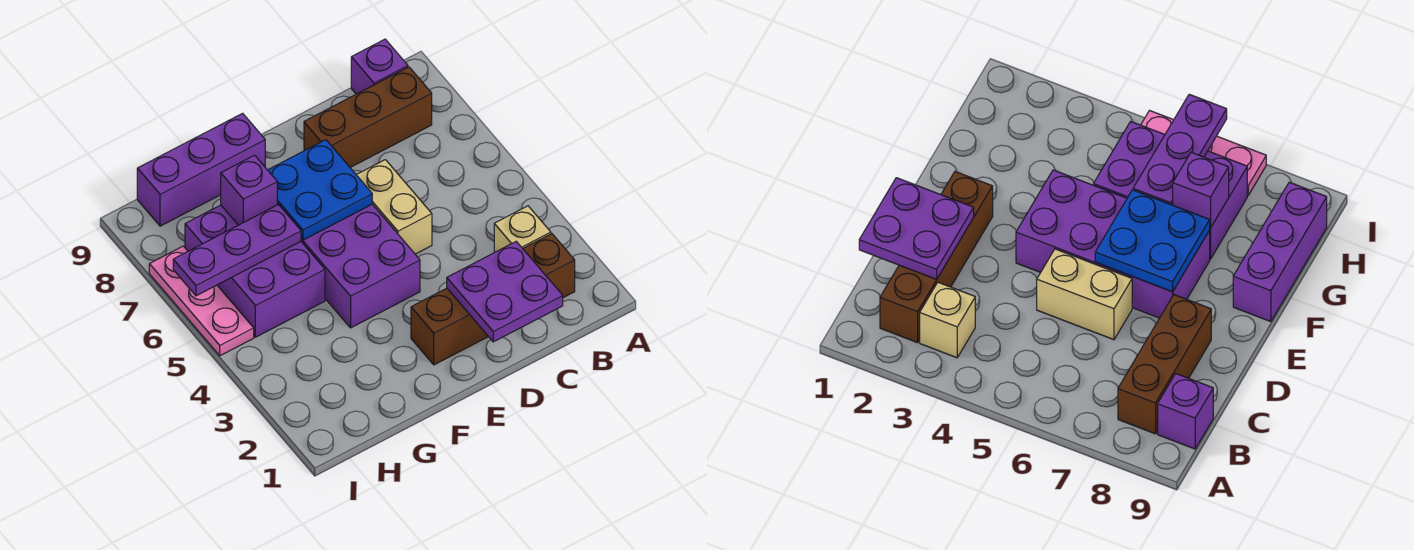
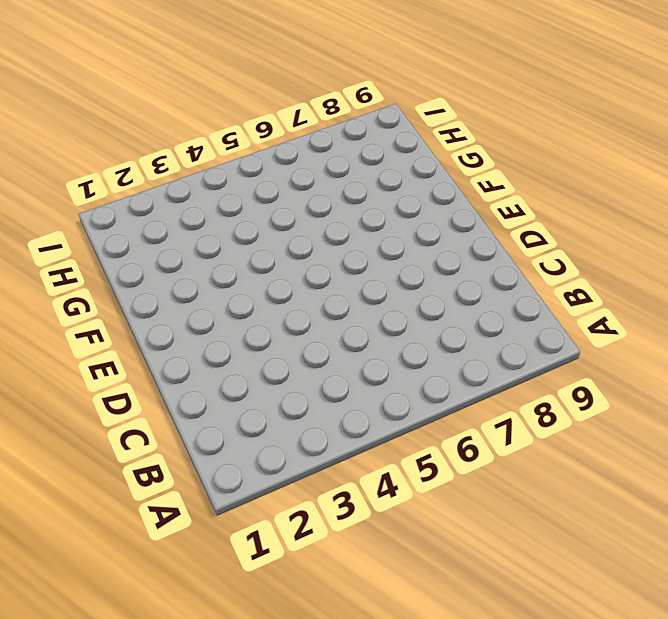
none -> brown 1x4 brick [411,234,575,365]
none -> tan 1x1 brick [494,206,551,252]
none -> brown 1x3 brick [304,67,432,167]

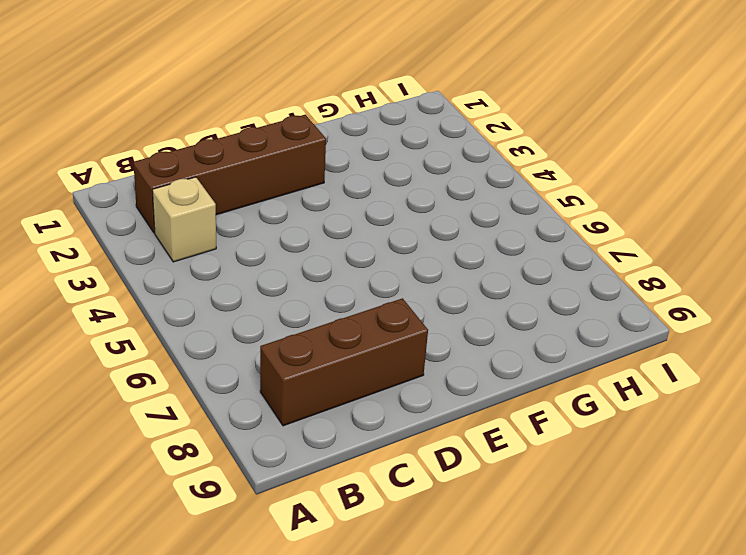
none -> purple 1x1 brick [351,39,408,94]
none -> tan 1x2 brick [357,160,432,254]
none -> purple 2x4 brick [301,205,420,328]

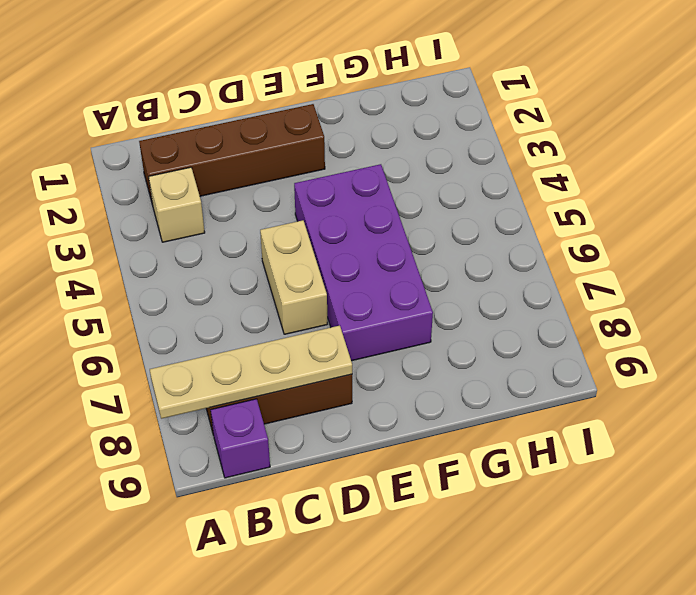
tan 1x4 plate [150,326,352,419] -> none
none -> purple 1x3 brick [137,113,265,226]
none -> purple 2x3 brick [185,205,325,337]
none -> pink 1x3 plate [149,246,254,356]

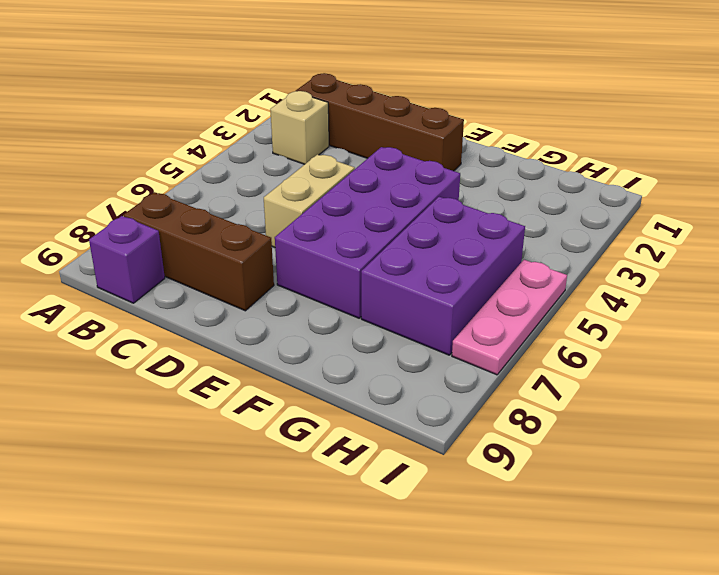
none -> purple 1x3 brick [137,113,265,226]
none -> purple 2x2 plate [447,242,563,342]
none -> blue 2x2 plate [268,140,372,240]

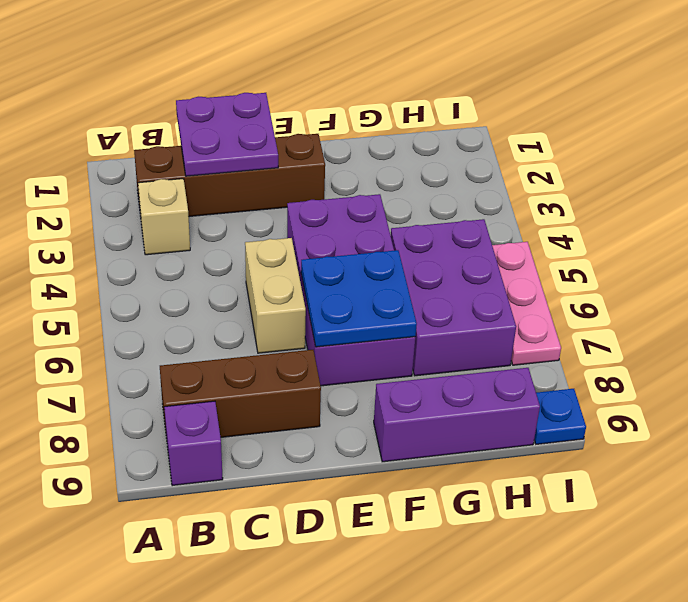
blue 1x1 plate [534,389,586,444] -> none
none -> purple 1x3 plate [173,205,301,296]
none -> purple 1x1 brick [221,155,277,225]

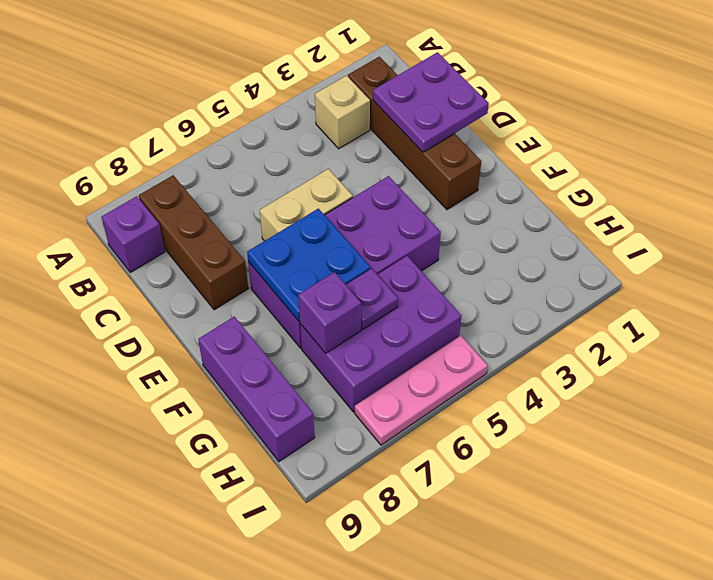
purple 1x1 plate [346,269,398,329] -> purple 1x3 plate [173,205,301,296]

